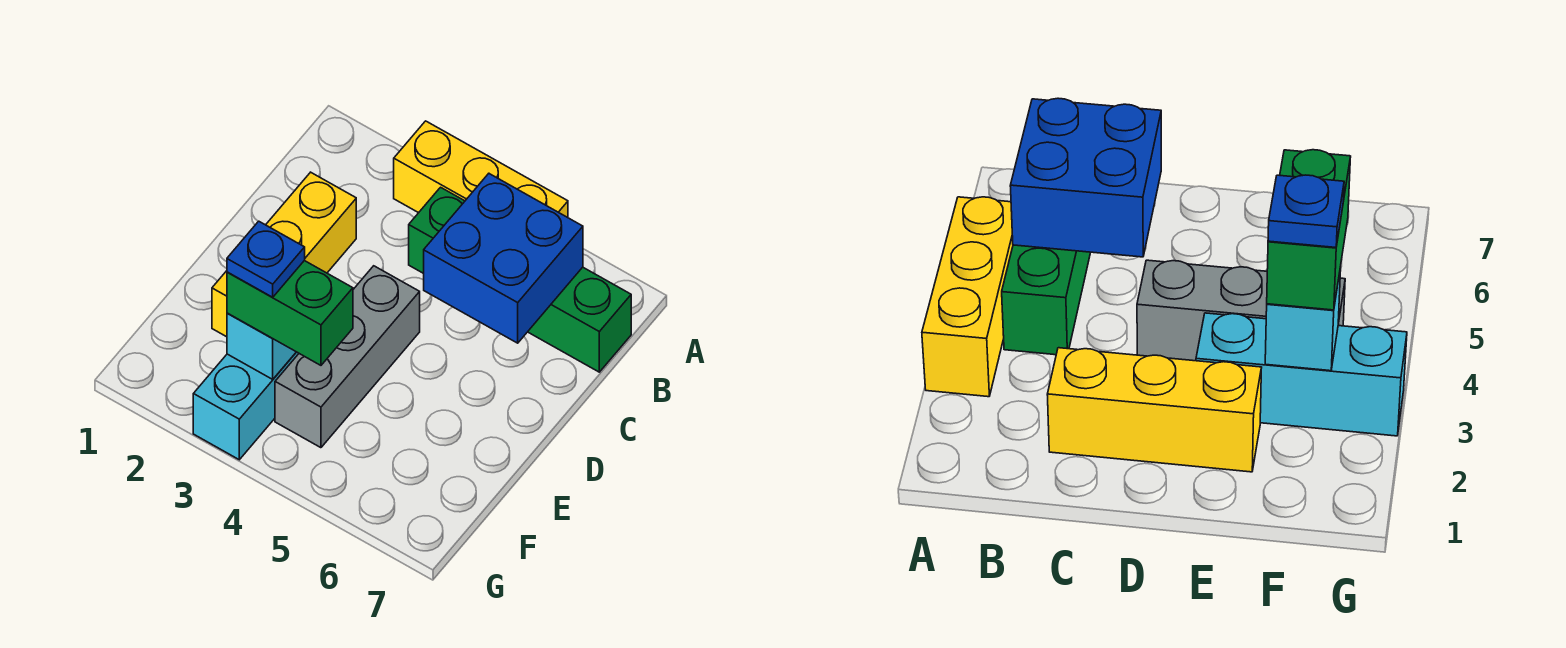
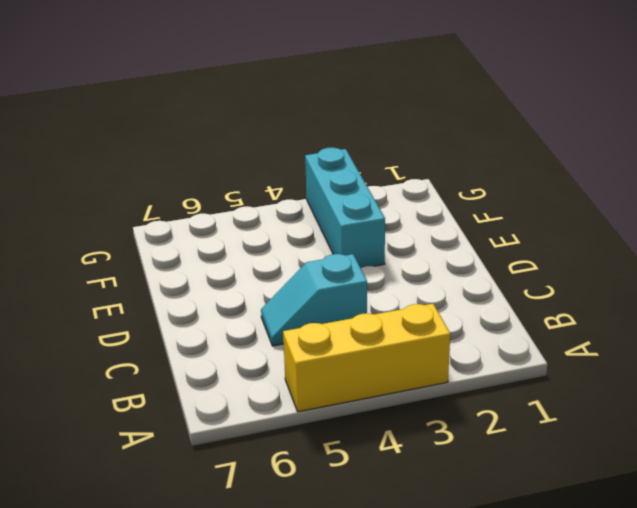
cyan 1x2 slope [261,254,367,346] -> none
none -> green 1x4 brick [409,187,631,372]
none -> yellow 1x3 brick [212,172,356,337]

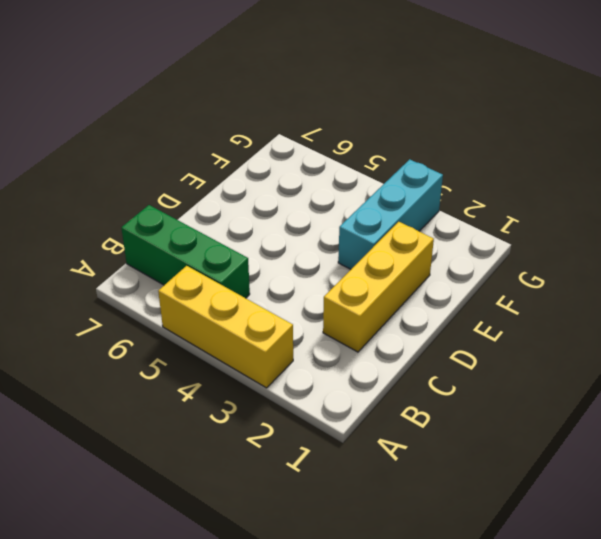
green 1x3 brick [121,205,250,298] -> green 1x4 brick [409,187,631,372]
none -> grey 1x3 brick [275,266,420,448]
none -> blue 2x2 brick [424,174,583,343]

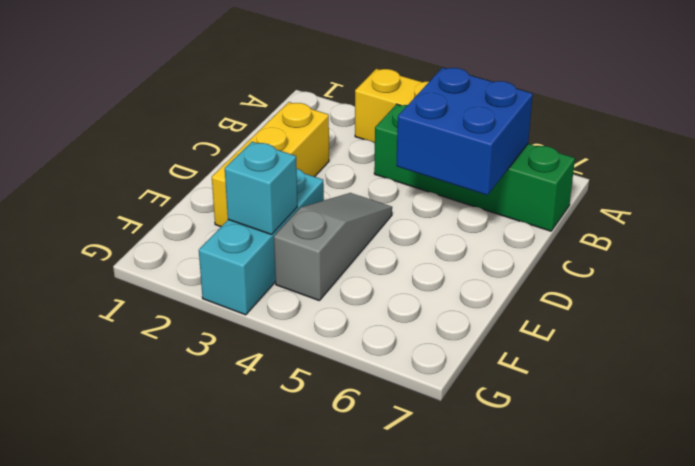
grey 1x3 slope [274,193,392,301] -> grey 1x3 brick [275,266,420,448]
none -> green 1x2 brick [227,261,353,365]
none -> blue 1x1 plate [227,221,305,297]

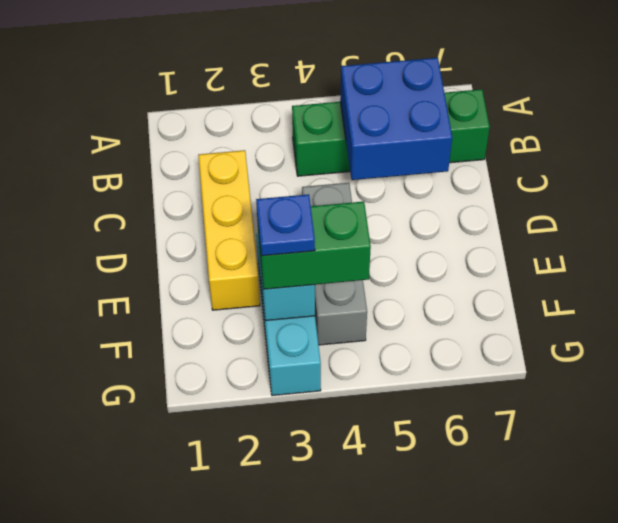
none -> yellow 1x3 brick [394,121,568,218]

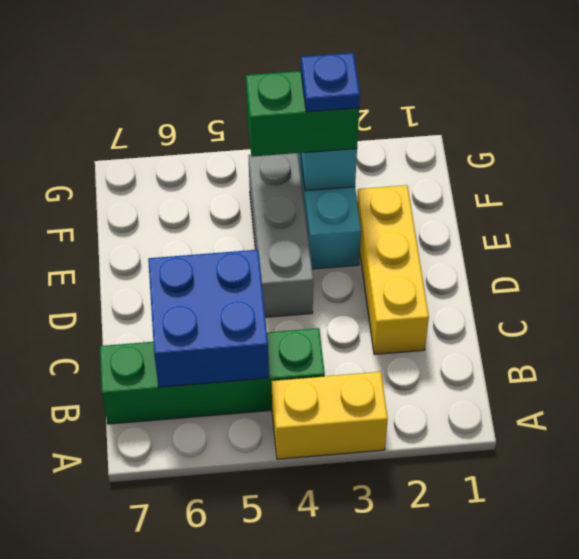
yellow 1x2 brick [272,372,388,459] -> yellow 1x3 brick [394,121,568,218]

